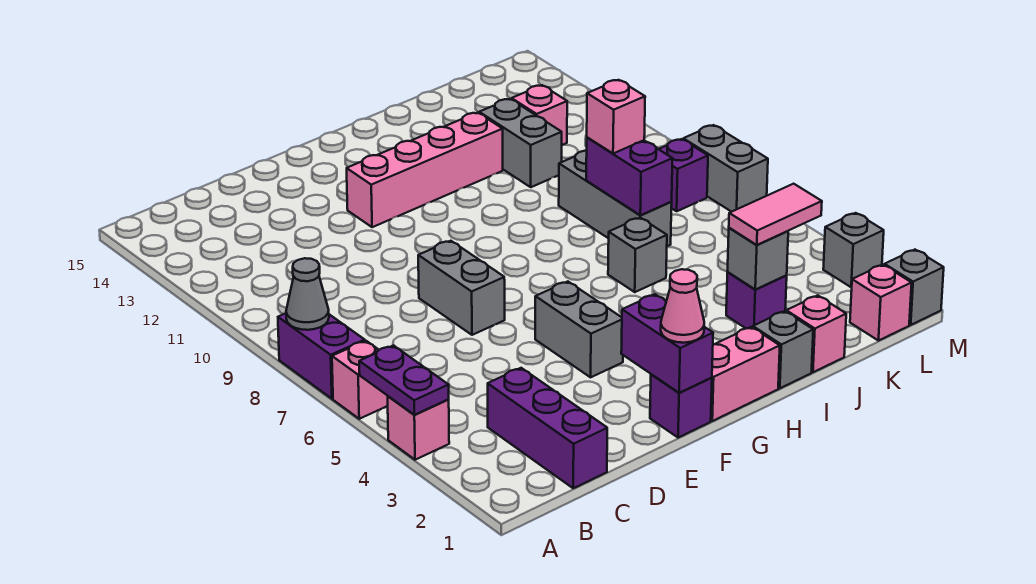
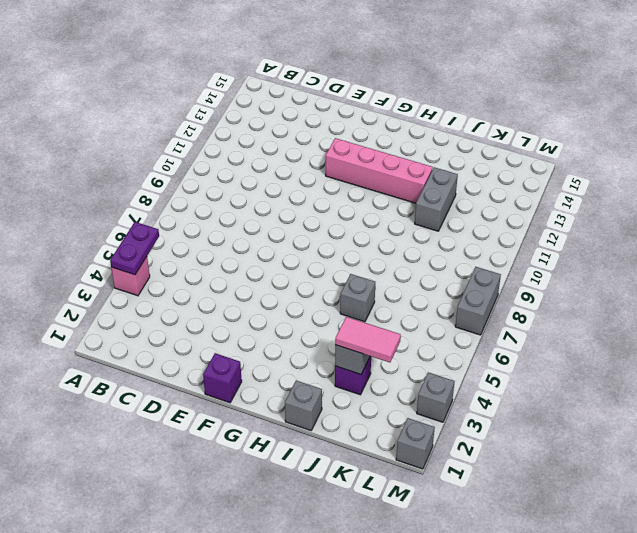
none -> pink 1x1 brick [332,341,388,419]
none -> purple 1x2 brick [278,313,365,399]
none -> purple 1x3 brick [488,368,607,488]

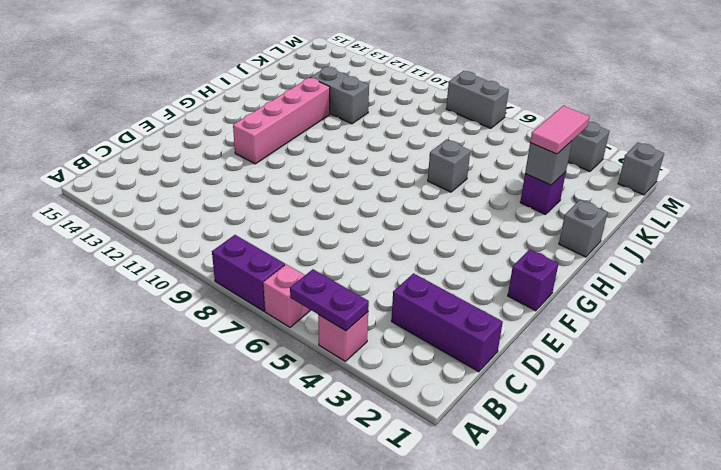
none -> grey 1x2 brick [418,241,505,335]
none -> grey 1x2 brick [535,282,623,377]
none -> pink 1x2 brick [711,327,780,421]

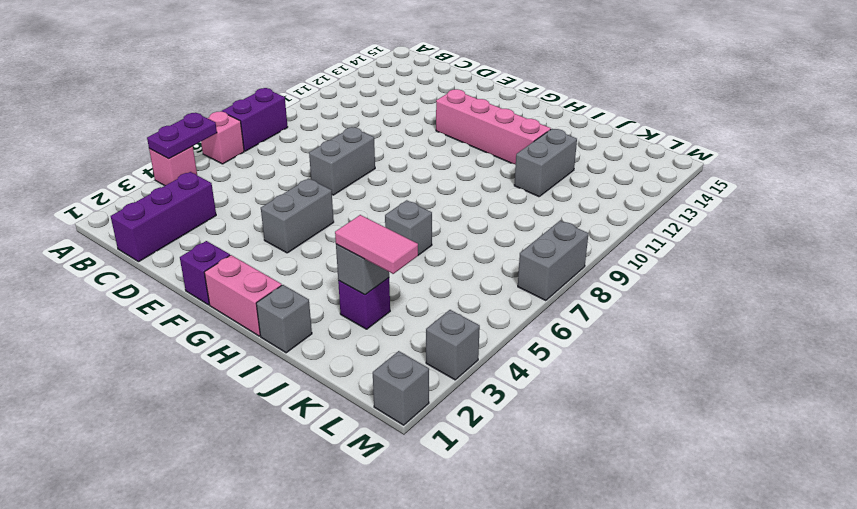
none -> pink 1x1 brick [786,295,846,372]
none -> grey 1x3 brick [559,151,672,246]
none -> pink 1x1 brick [512,85,567,145]

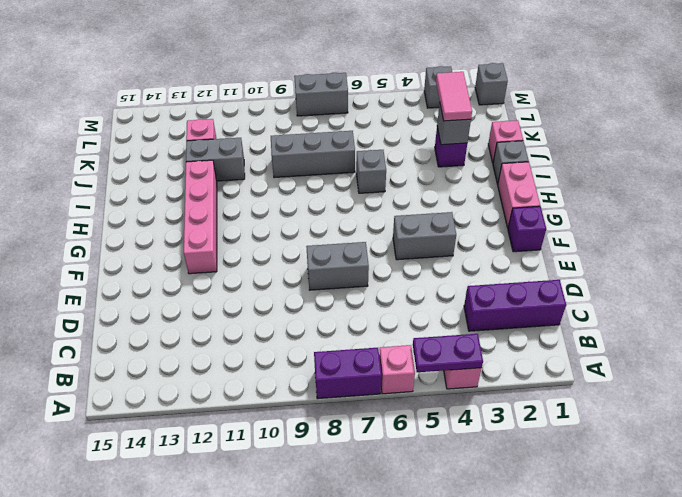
none -> pink 1x1 brick [850,265,912,341]
none -> purple 1x1 brick [659,139,708,211]
none -> grey 1x1 cone [286,258,329,330]

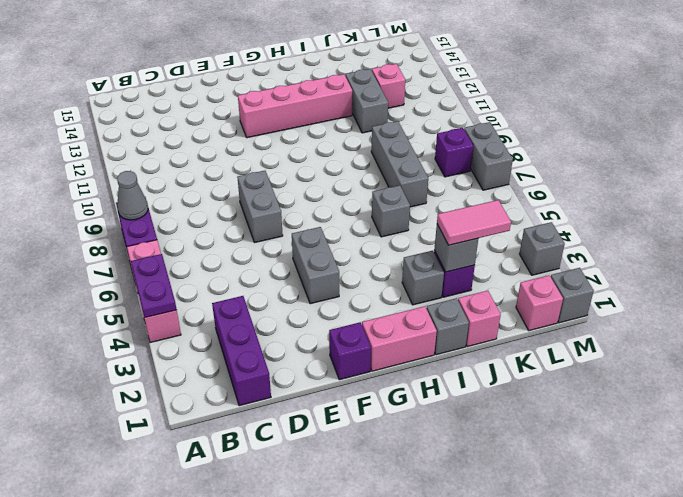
grey 1x1 brick [402,251,444,305] -> none
none -> purple 1x2 brick [621,294,713,393]
none -> purple 1x2 brick [586,137,673,215]
none -> pink 1x1 cone [661,269,704,343]

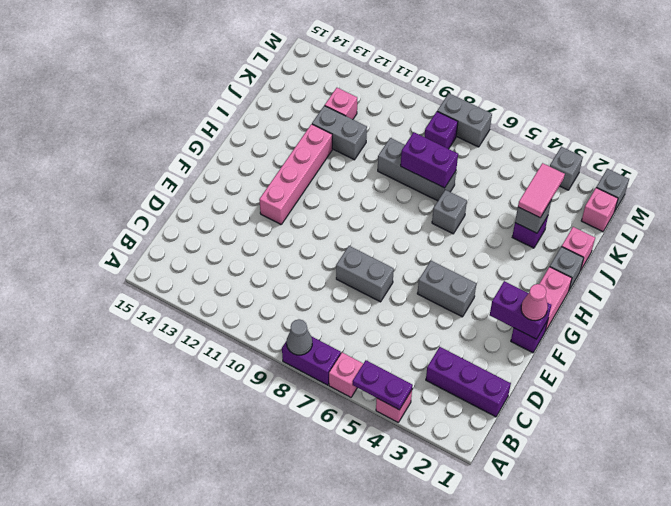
none -> pink 1x1 brick [587,80,645,154]

